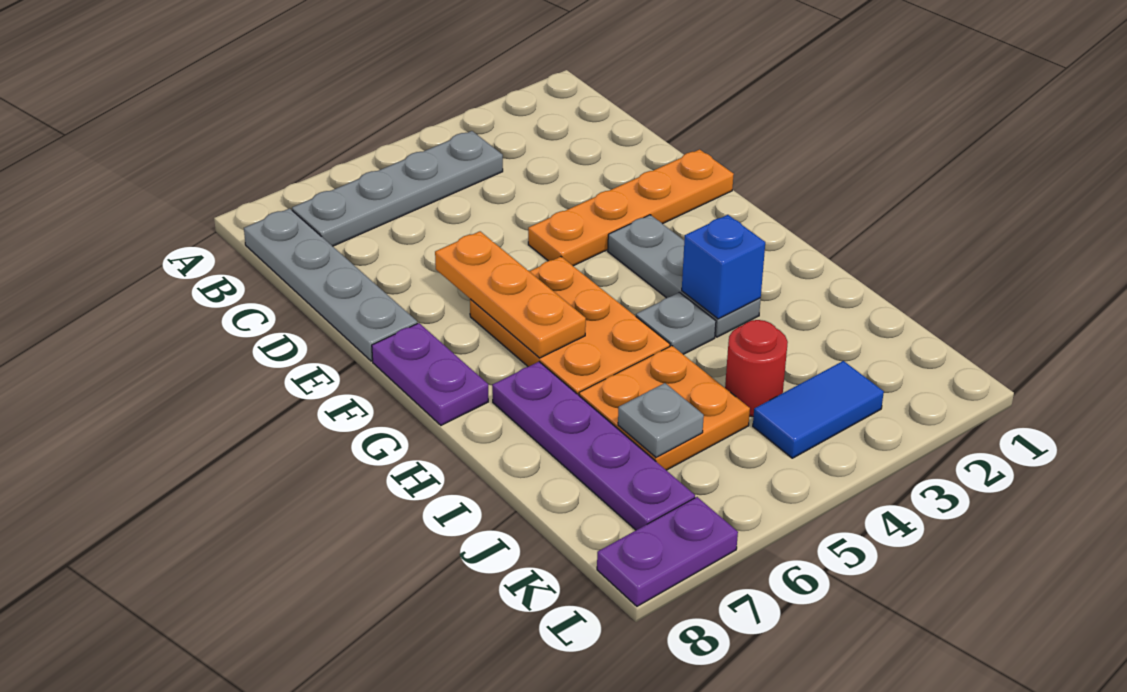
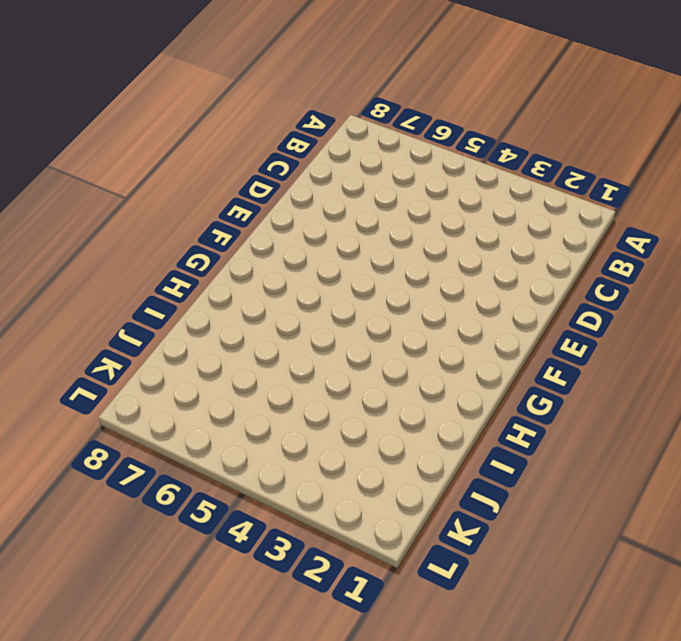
none -> grey 1x4 plate [292,131,503,246]
none -> grey 1x4 plate [244,208,417,361]
none -> orange 1x4 plate [528,149,734,266]

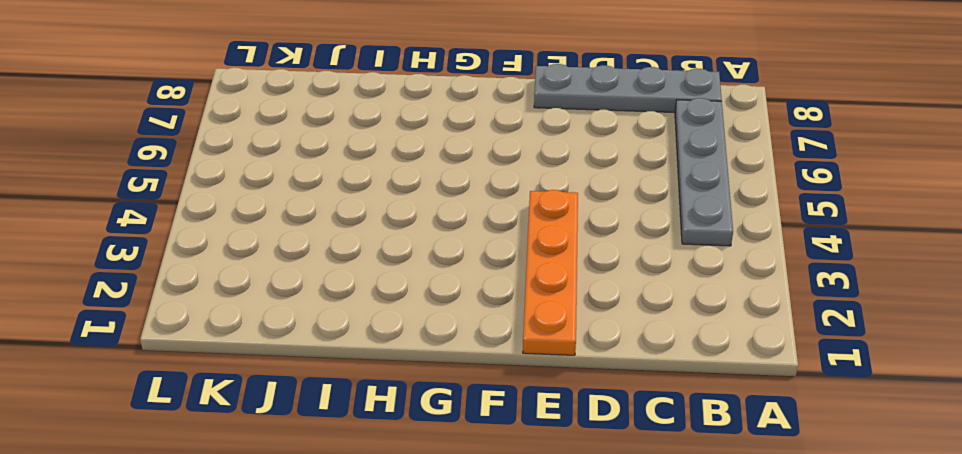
none -> grey 1x3 plate [608,215,761,337]
none -> orange 2x3 plate [470,257,670,395]
none -> purple 1x2 plate [372,323,488,425]

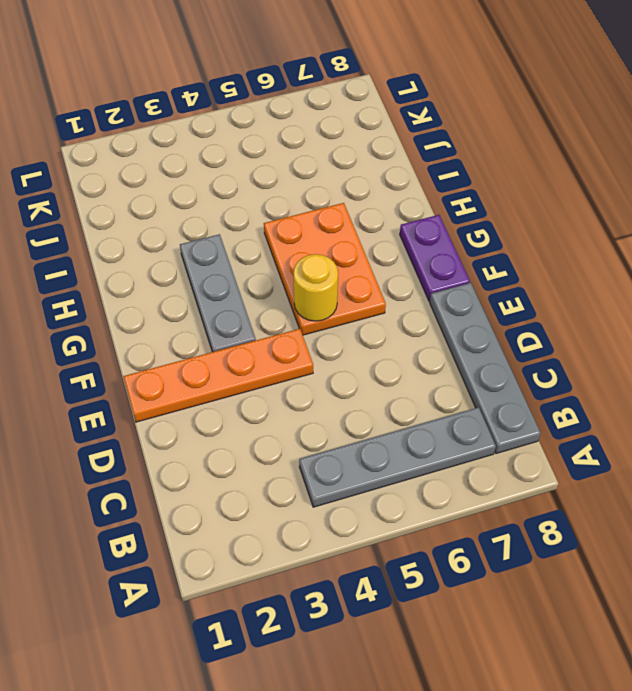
yellow 1x1 round brick [293,254,338,321] -> none
none -> grey 1x1 plate [636,292,716,354]
none -> purple 1x4 plate [492,362,695,530]
none -> orange 2x2 plate [579,346,750,470]

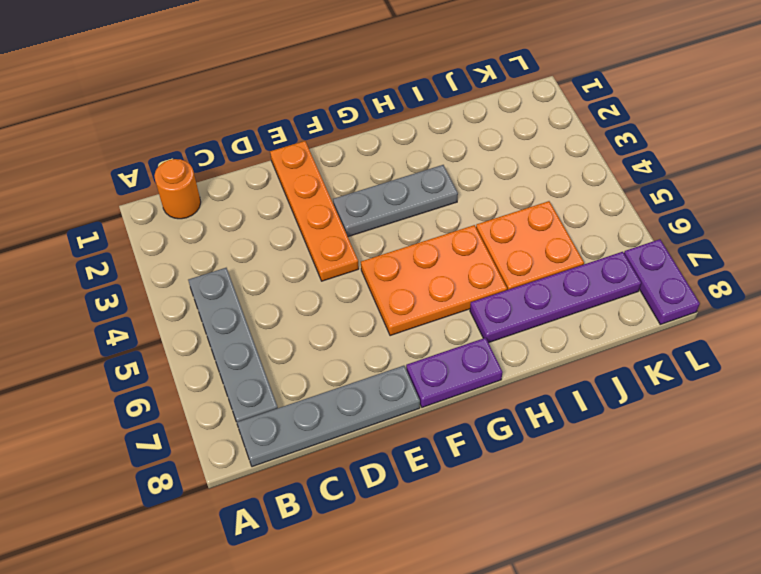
orange 1x1 round brick [154,159,201,219] -> none
none -> grey 1x1 plate [636,292,716,354]
none -> red 1x1 round brick [725,320,788,417]
none -> blue 1x2 tile [753,361,884,458]

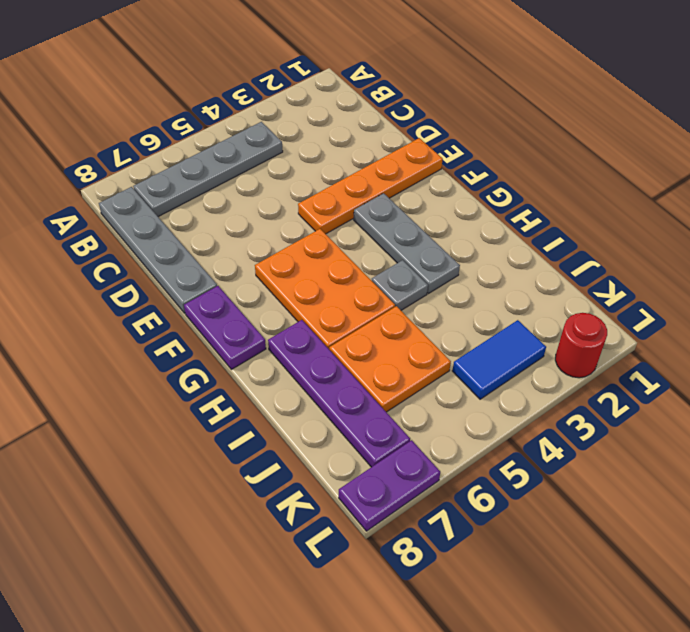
red 1x1 round brick [555,313,607,378] -> red 1x1 round brick moved to [725,320,788,417]
none -> orange 1x3 plate [435,231,586,358]
none -> blue 1x1 brick [682,215,765,319]
none -> grey 1x1 plate [618,383,704,457]

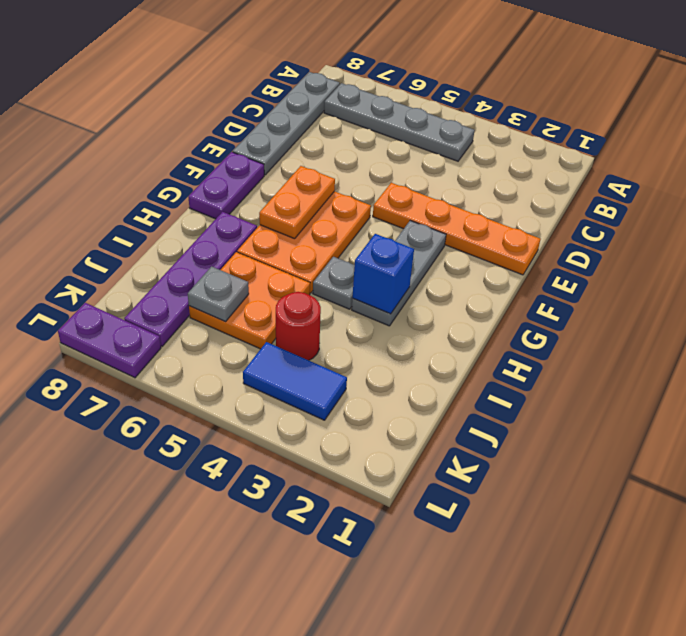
orange 1x2 plate [259,166,335,239] -> orange 1x3 plate [435,231,586,358]

